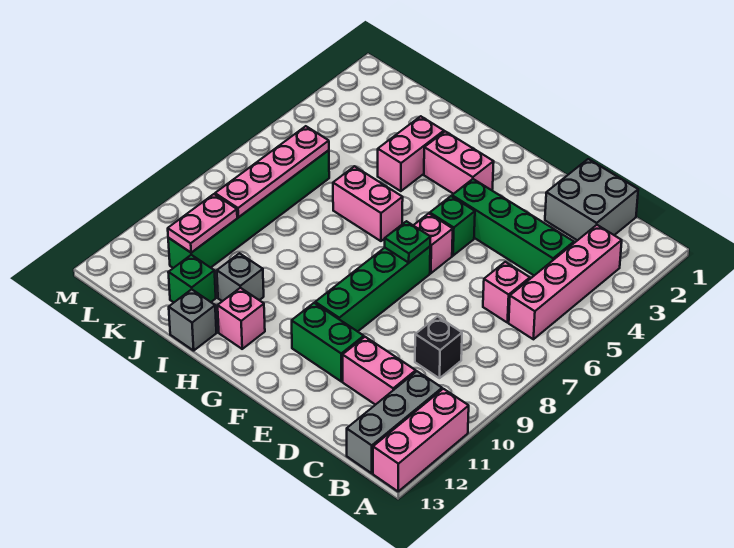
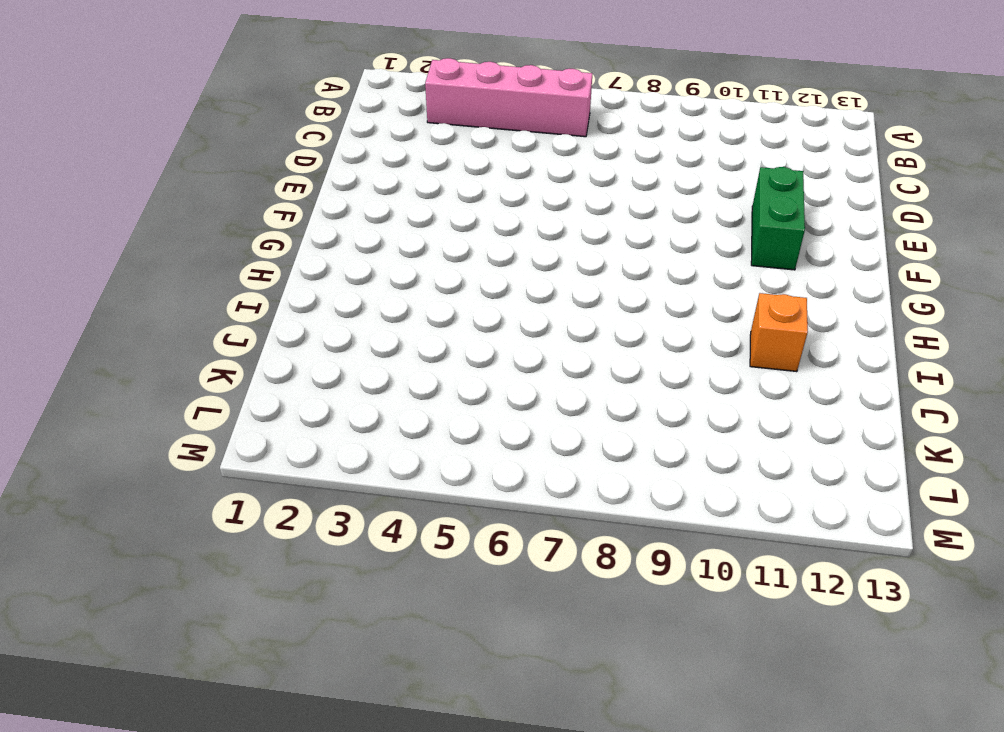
orange 1x1 brick [750,293,808,372] -> grey 1x1 brick [217,253,264,301]
none -> pink 1x3 brick [373,389,469,491]
none -> grey 1x3 brick [347,371,442,473]
none -> grey 2x2 brick [545,159,638,240]

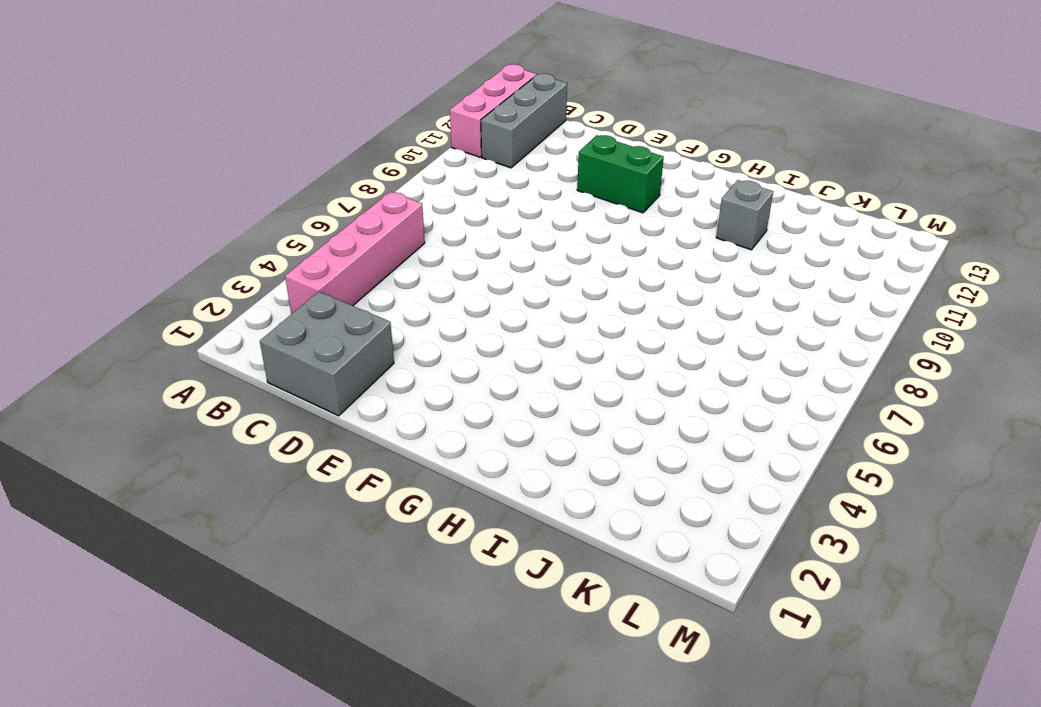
none -> green 1x4 brick [452,179,574,275]
none -> pink 1x1 brick [483,262,530,323]
none -> black 1x1 brick [415,316,462,378]

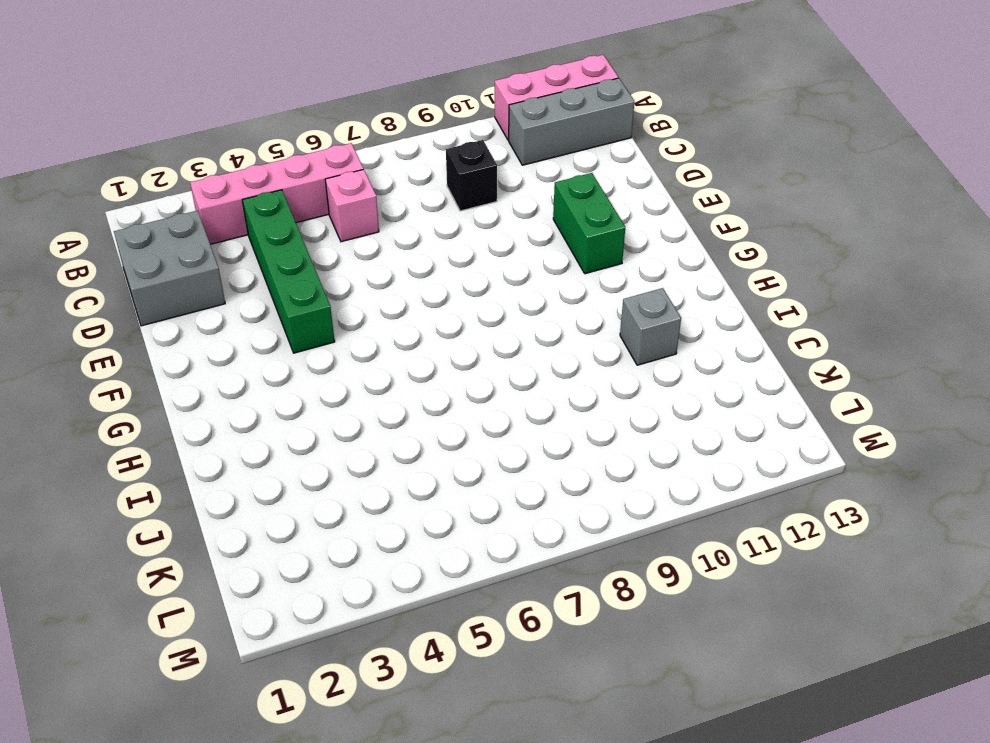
none -> pink 1x2 brick [343,337,416,405]
none -> green 1x1 brick [430,196,475,256]
none -> pink 1x1 brick [413,213,453,273]

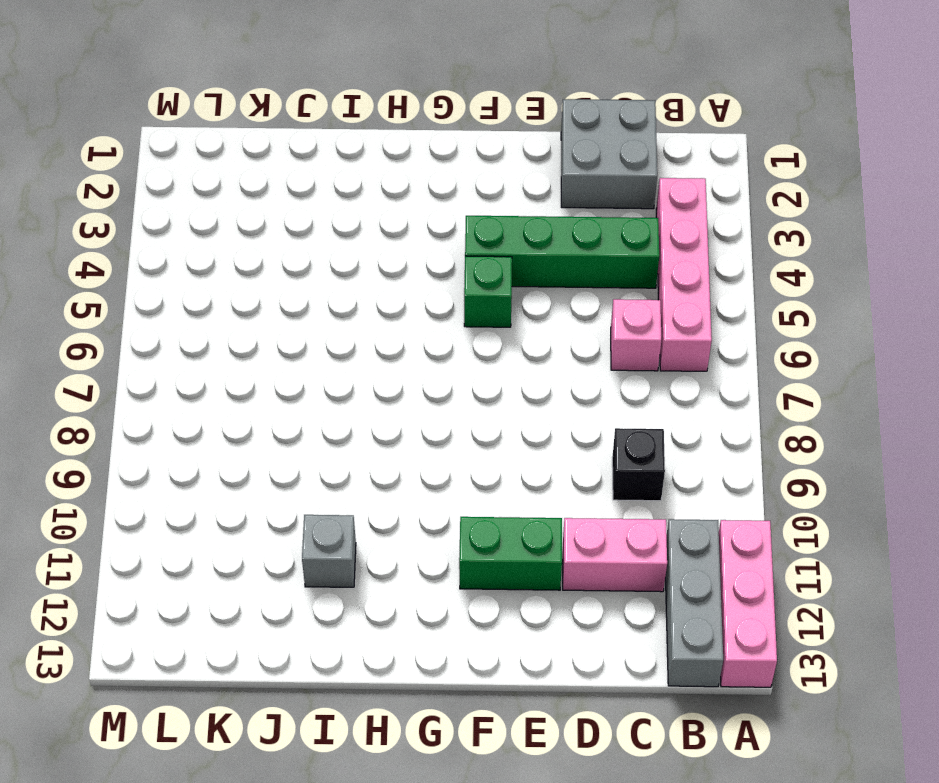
none -> pink 1x1 brick [413,213,453,273]
none -> green 1x4 brick [315,247,430,332]
none -> pink 1x2 brick [424,131,494,194]

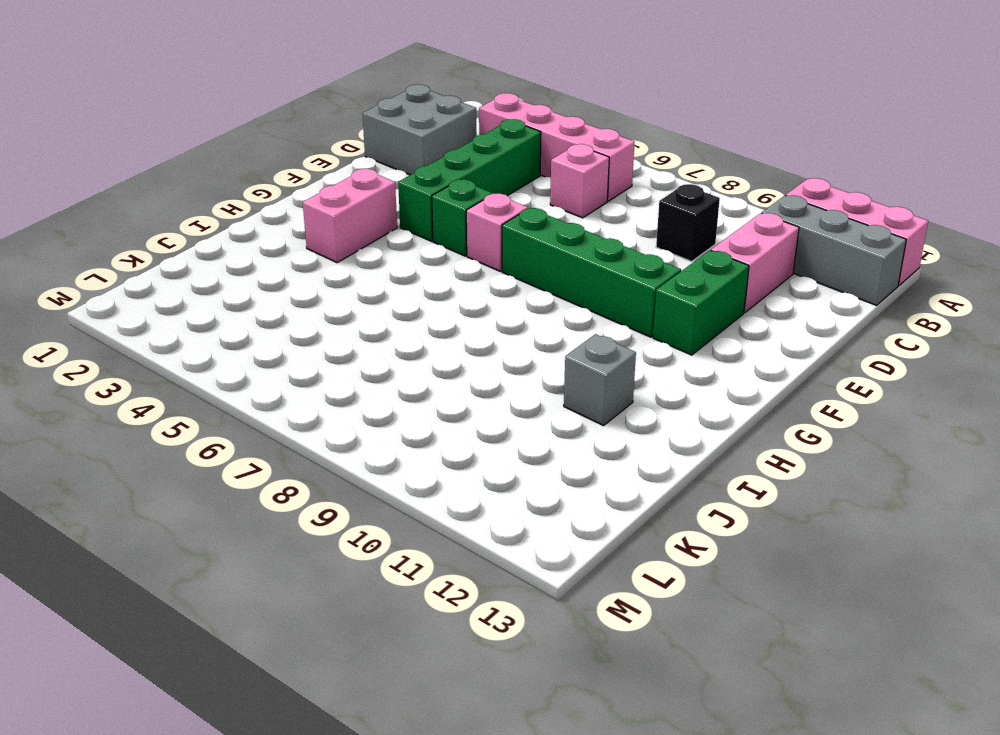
none -> pink 1x2 brick [333,166,403,241]
none -> pink 1x1 brick [218,288,265,349]
none -> pink 1x2 brick [378,116,444,191]

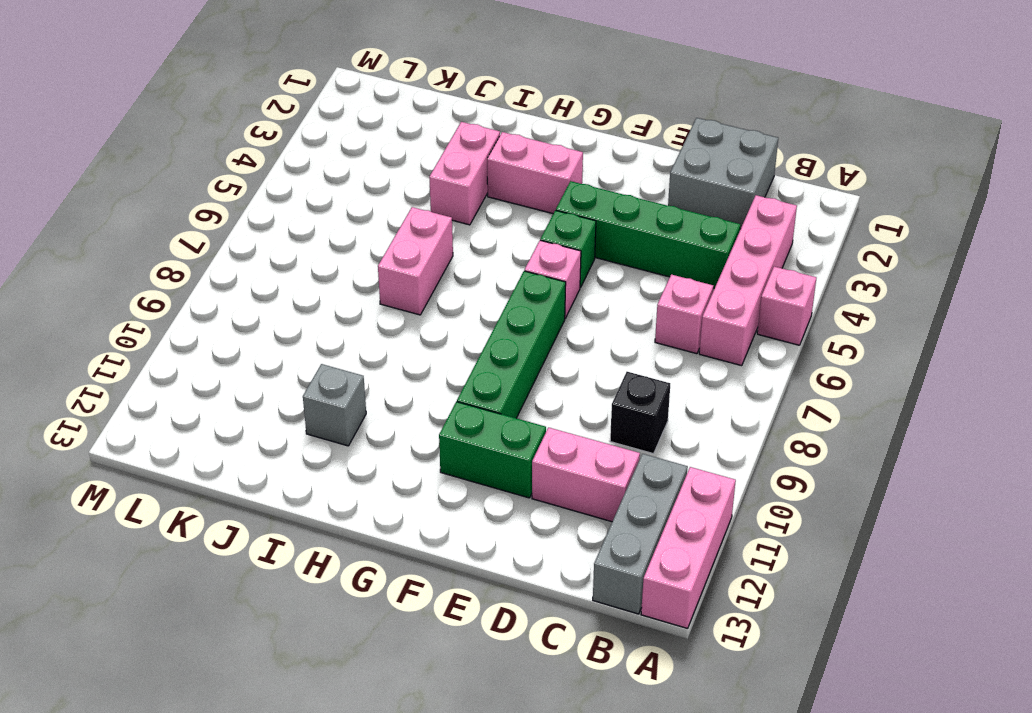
pink 1x1 brick [757,266,816,345] -> pink 1x1 brick moved to [218,288,265,349]
pink 1x2 brick [378,207,453,315] -> pink 1x2 brick turned to [333,166,403,241]
none -> grey 1x1 brick [169,289,216,351]
none -> green 1x1 brick [168,255,216,302]
none -> green 1x6 brick [168,150,329,268]

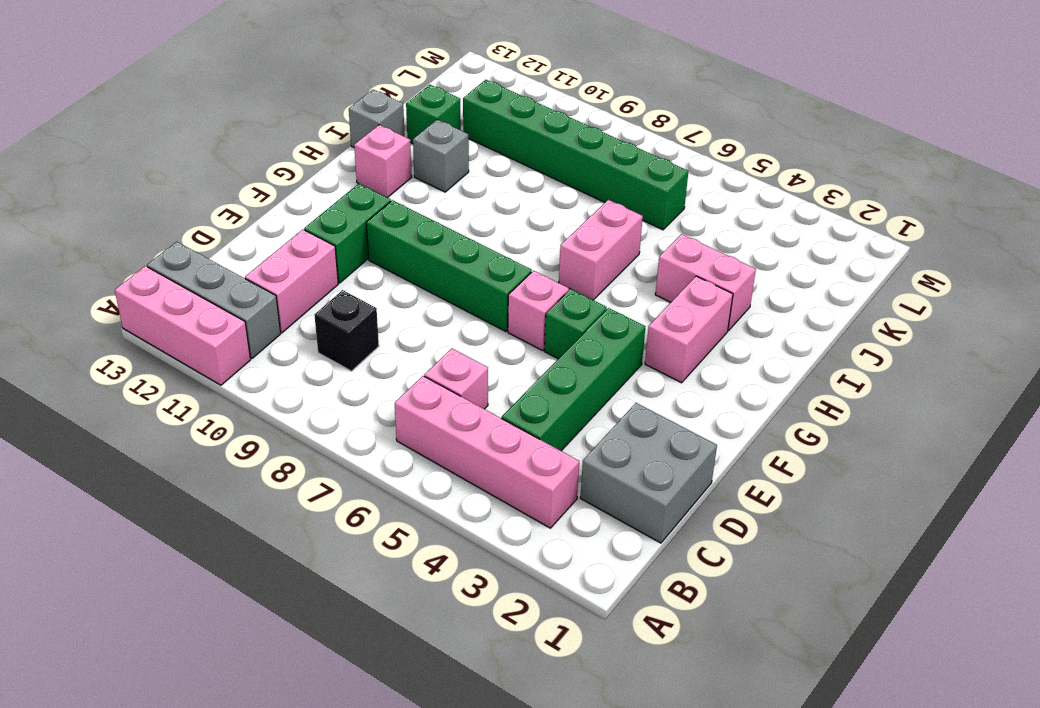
none -> green 1x1 plate [385,221,431,262]
none -> pink 1x4 plate [215,126,329,217]
none -> pink 1x2 plate [168,194,237,253]

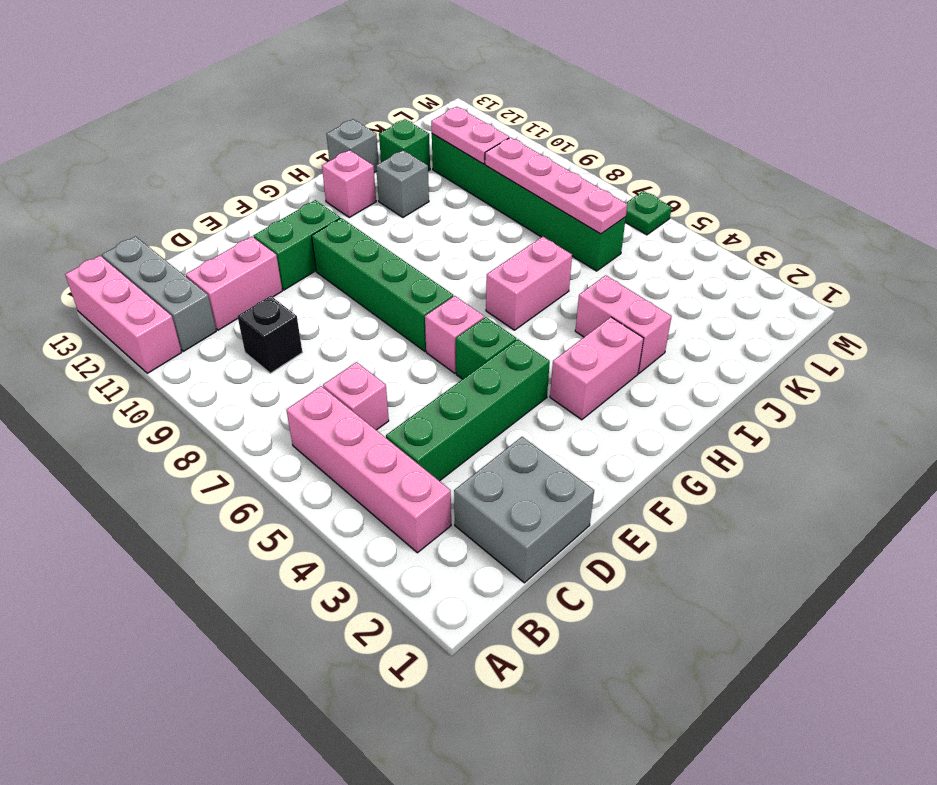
green 1x1 plate [625,191,672,235] -> green 1x1 plate moved to [385,221,431,262]

